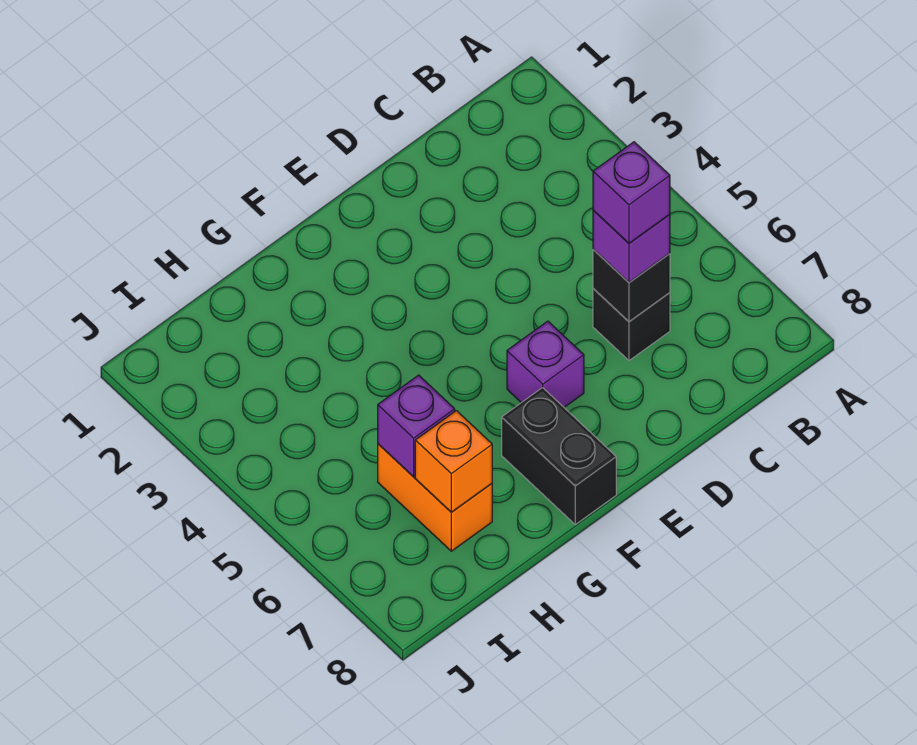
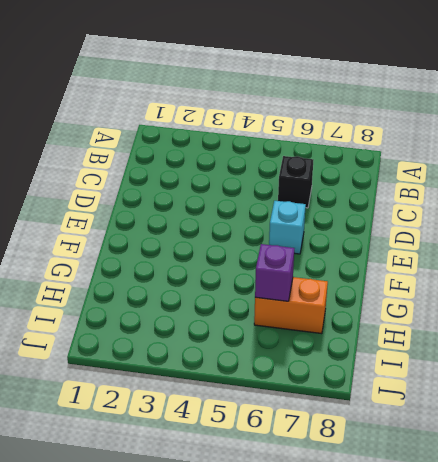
cyan 1x1 brick [269,201,306,254] -> purple 1x1 brick [507,321,584,407]
none -> black 1x2 brick [502,388,616,524]
none -> black 1x1 brick [593,250,670,321]

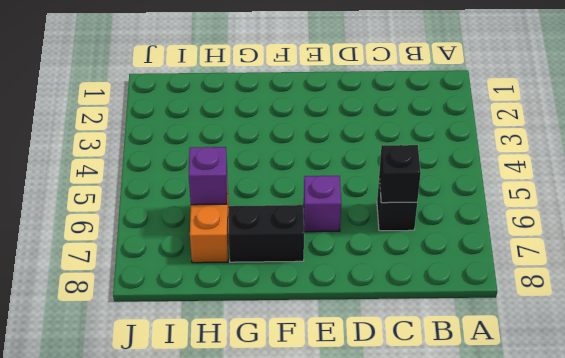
black 1x2 brick [228,205,304,262] -> black 1x2 brick turned to [502,388,616,524]
none -> orange 1x1 brick [415,411,492,512]
none -> purple 1x1 brick [593,211,670,282]

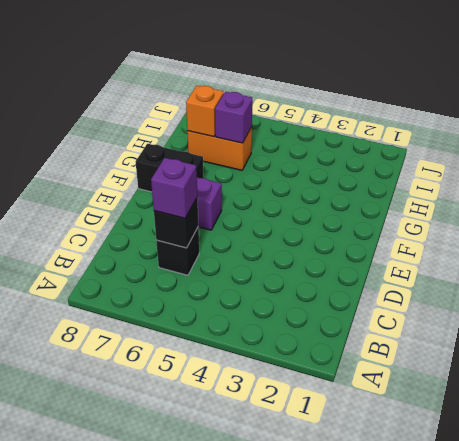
none -> purple 1x1 brick [593,142,670,243]

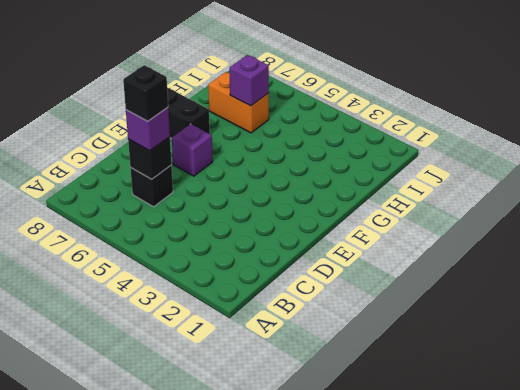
black 1x1 brick [123,65,168,121] -> purple 1x1 brick [593,142,670,243]
none -> orange 1x1 brick [415,411,492,512]

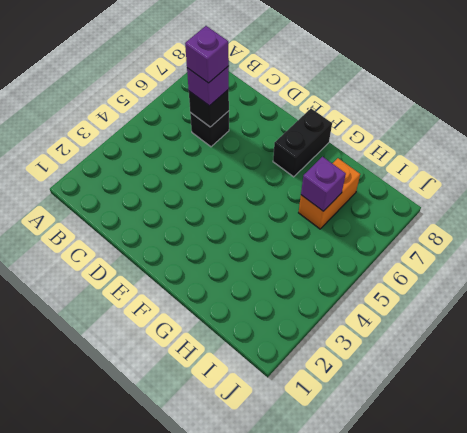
none -> purple 1x1 brick [507,321,584,407]
none -> orange 1x1 brick [415,411,492,512]

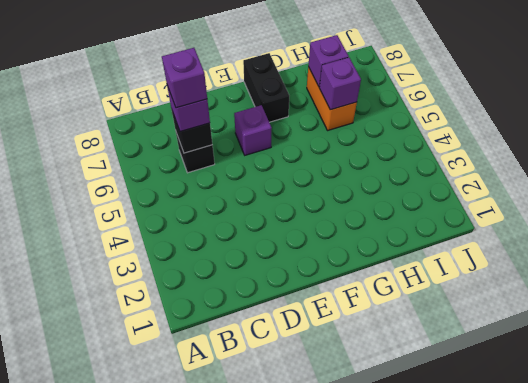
purple 1x1 brick [308,35,349,87] -> orange 1x1 brick [415,411,492,512]

